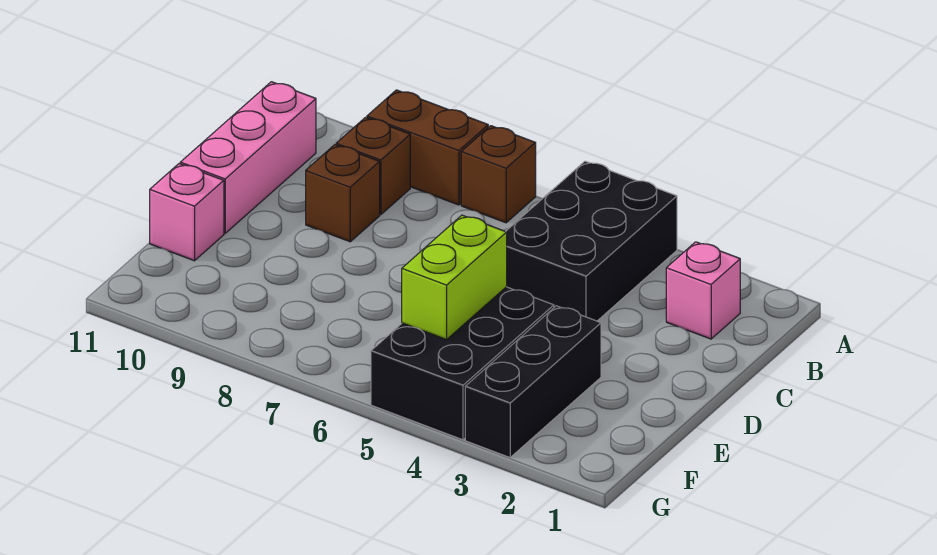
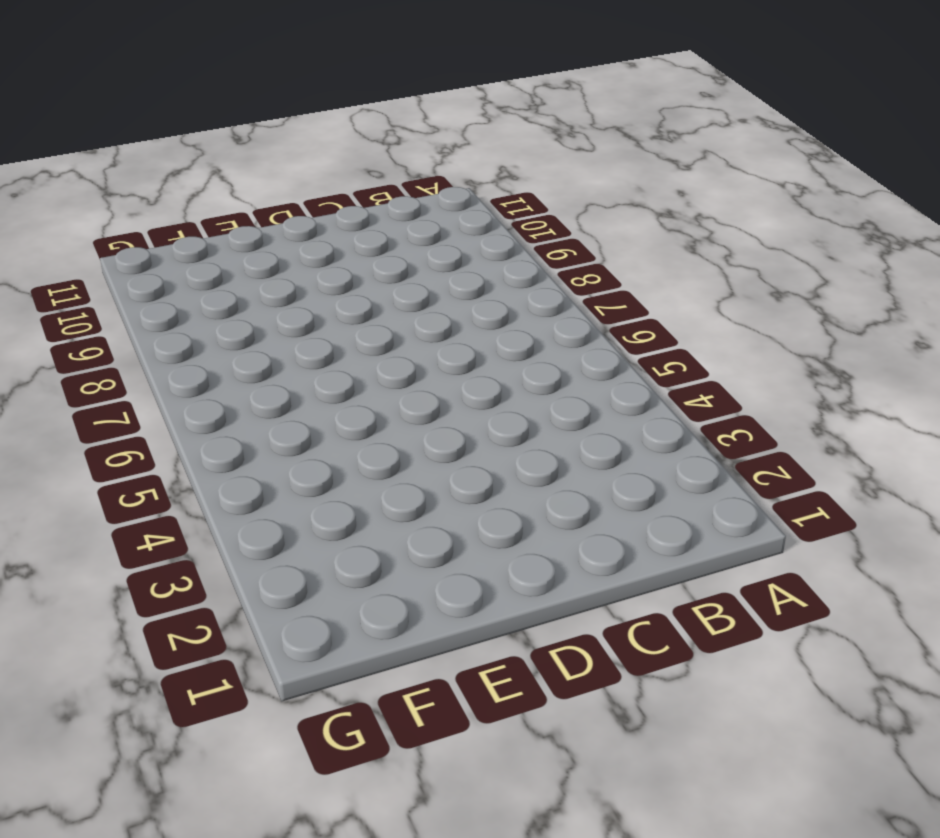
none -> black 2x3 brick [506,161,677,321]
none -> brown 1x1 brick [461,126,536,223]

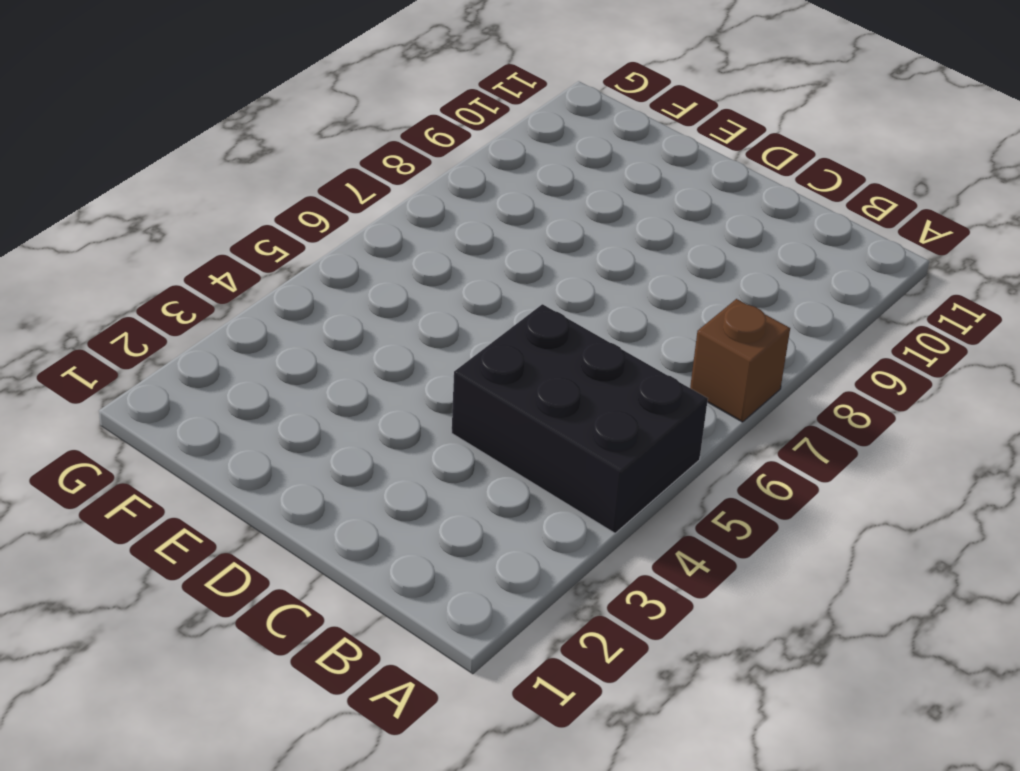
none -> brown 1x2 brick [367,90,488,205]
none -> pink 1x1 brick [666,242,740,339]

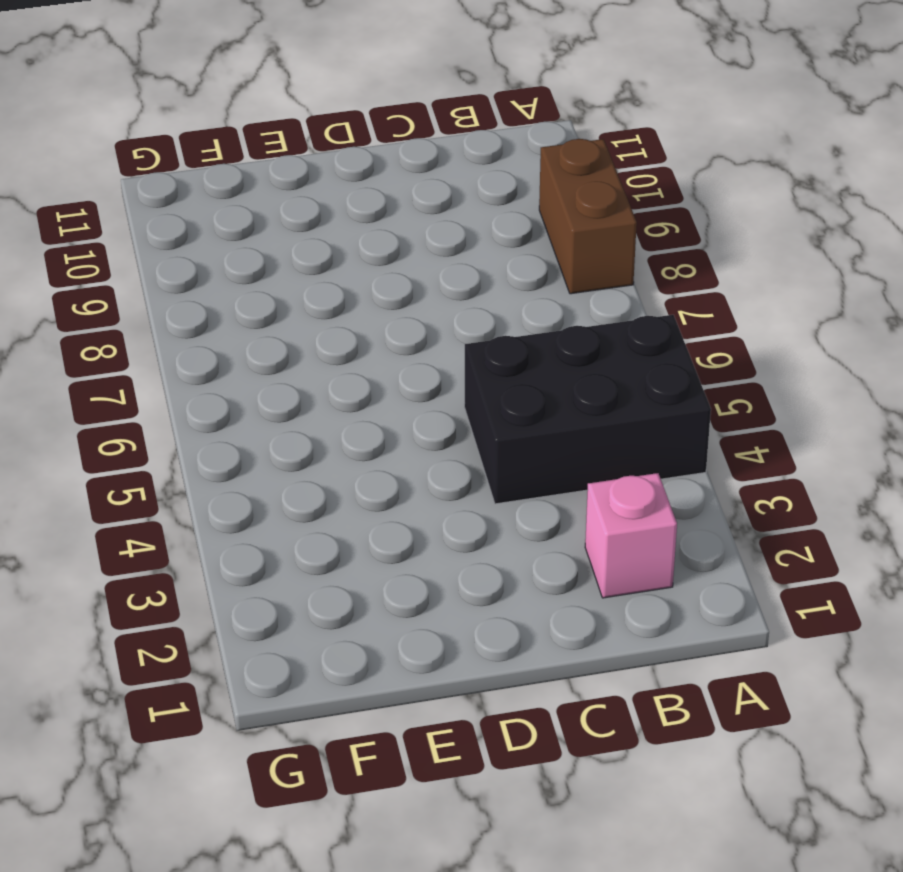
none -> brown 1x1 brick [461,126,536,223]
none -> brown 1x1 brick [336,117,410,214]

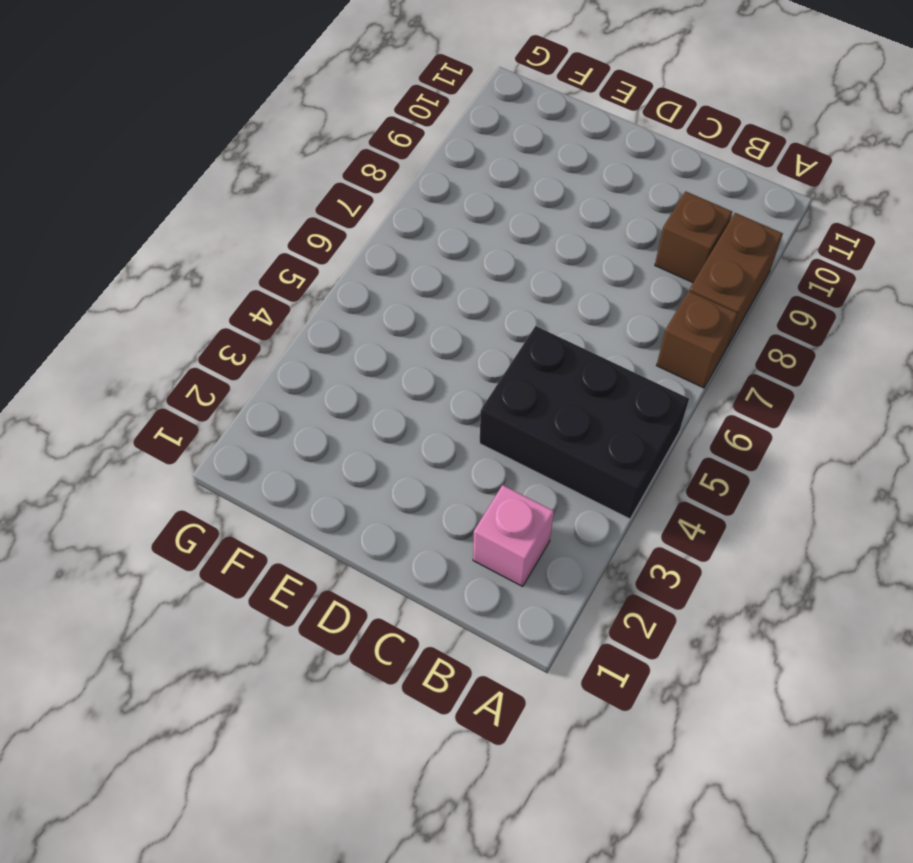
none -> pink 1x3 brick [180,82,316,233]
none -> brown 1x1 brick [306,145,380,242]

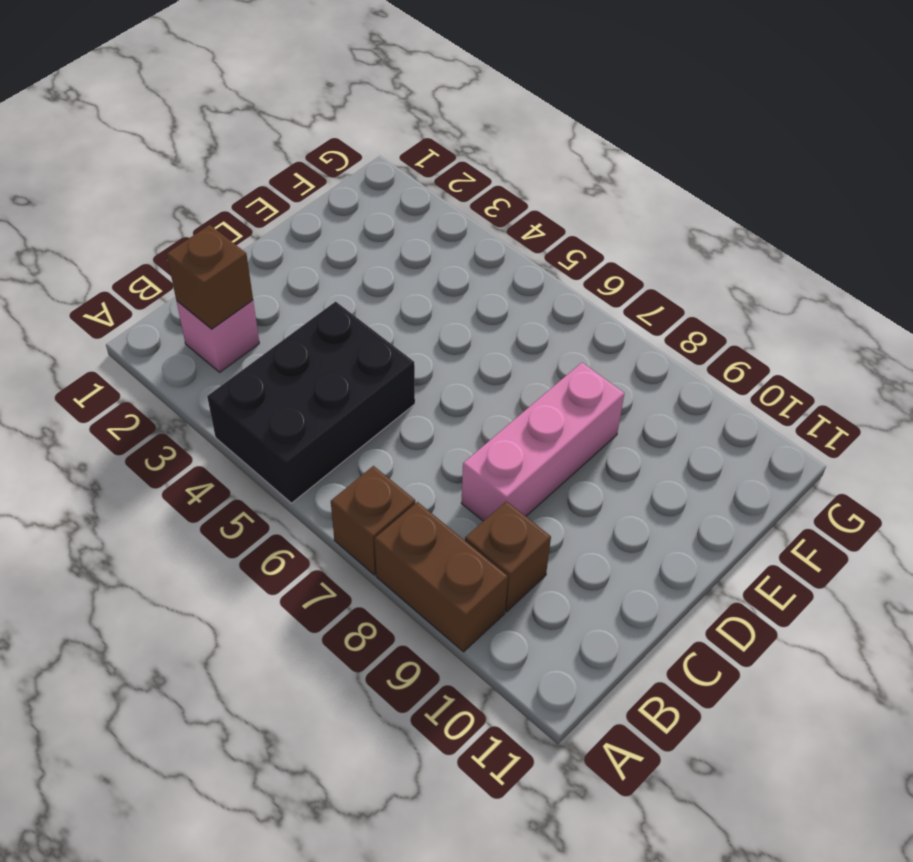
brown 1x1 brick [167,225,253,329] -> brown 1x1 brick moved to [306,145,380,242]
pink 1x3 brick [461,363,625,521] -> pink 1x3 brick moved to [180,82,316,233]
none -> black 1x3 brick [465,306,601,458]
none -> black 2x3 brick [371,287,554,440]

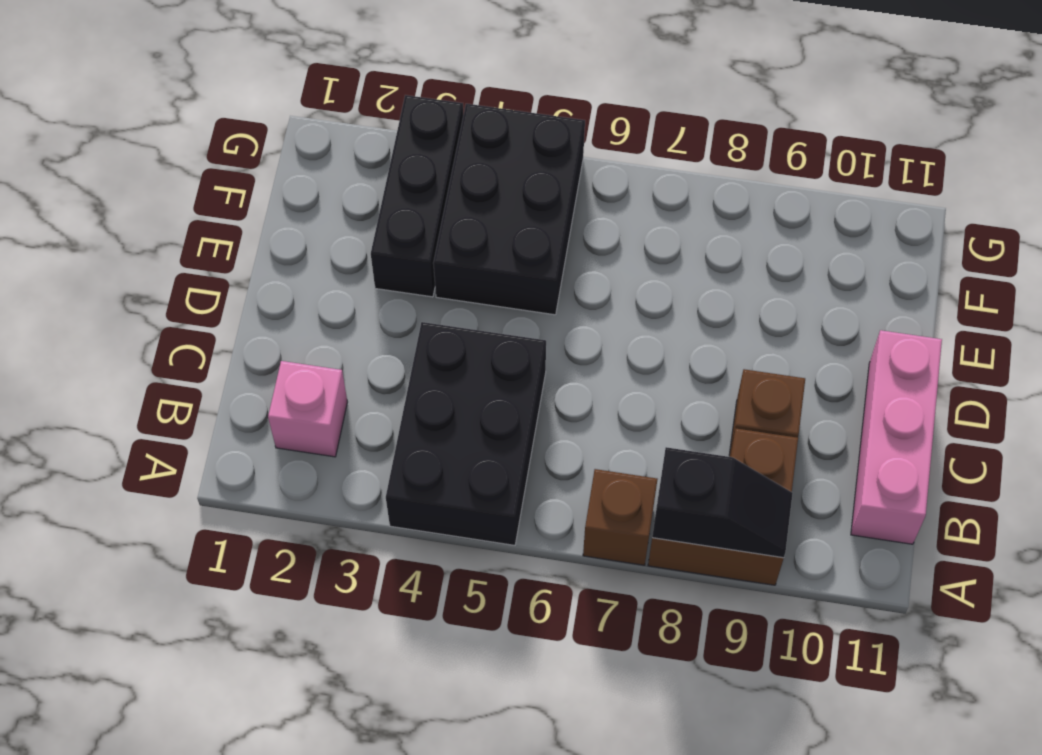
black 1x2 slope [652,447,793,558] -> none
none -> pink 1x1 brick [150,164,224,261]
none -> lime 1x2 brick [402,215,507,340]

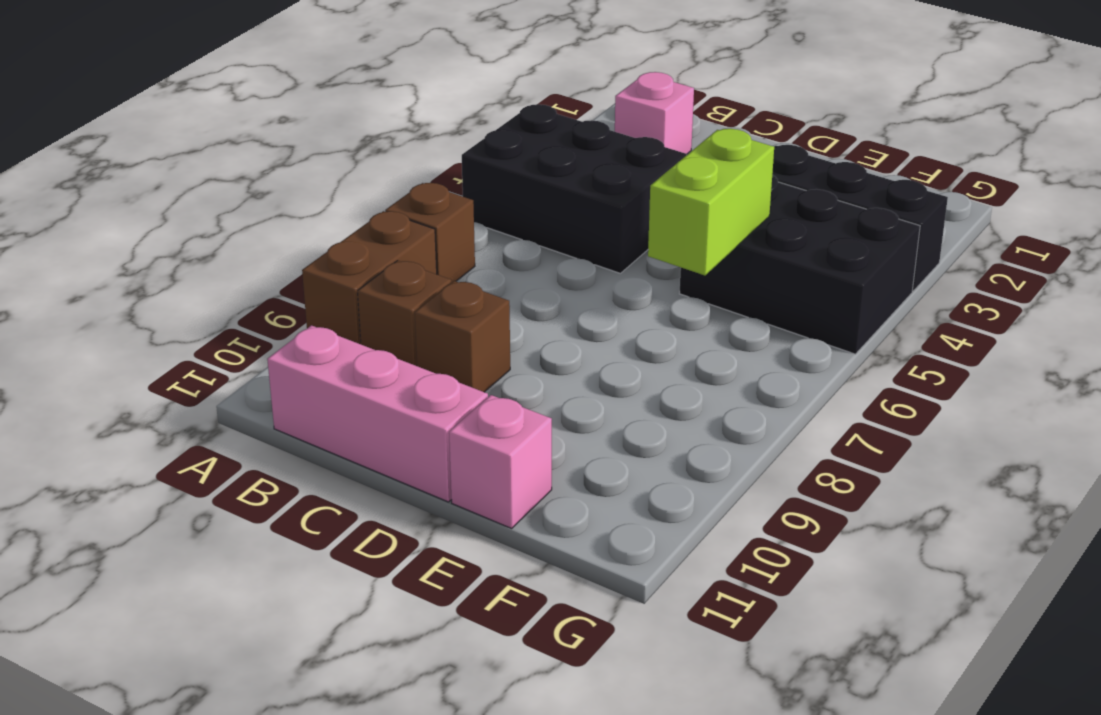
lime 1x2 brick [648,129,774,275] -> lime 1x2 brick turned to [402,215,507,340]

